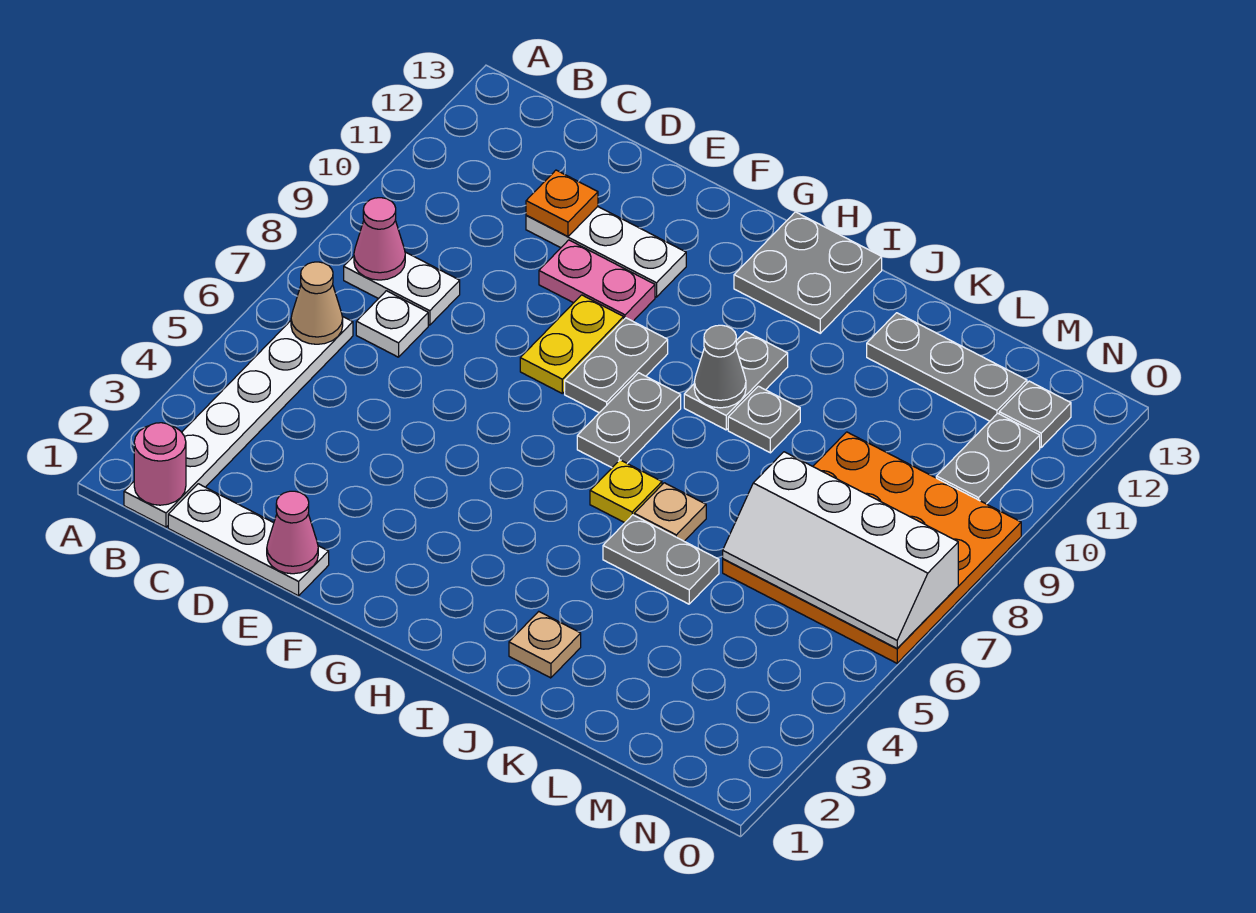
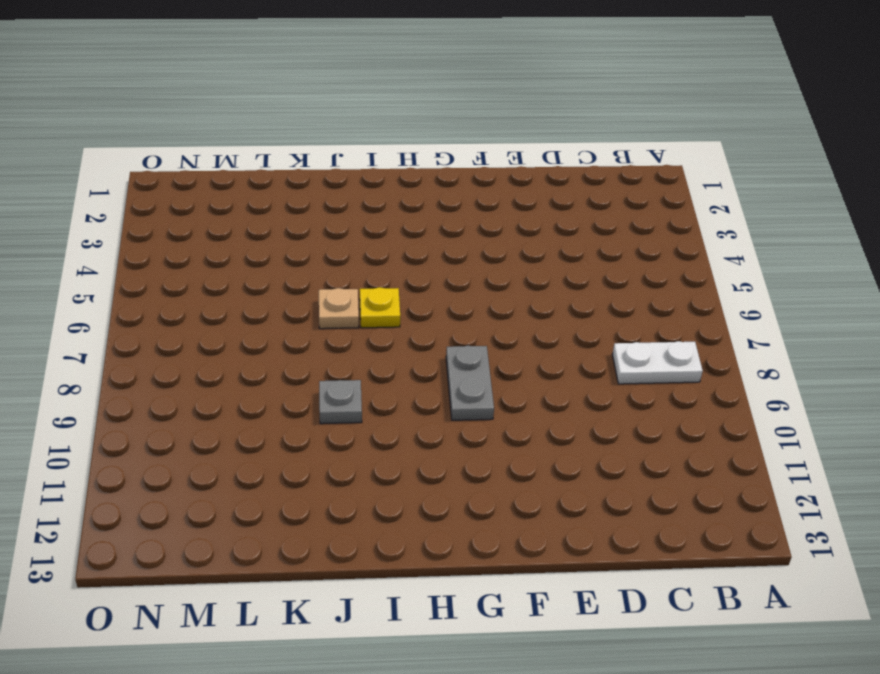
none -> white 1x6 plate [124,316,353,527]
none -> white 1x3 plate [168,484,329,596]
none -> white 1x1 plate [356,291,428,357]

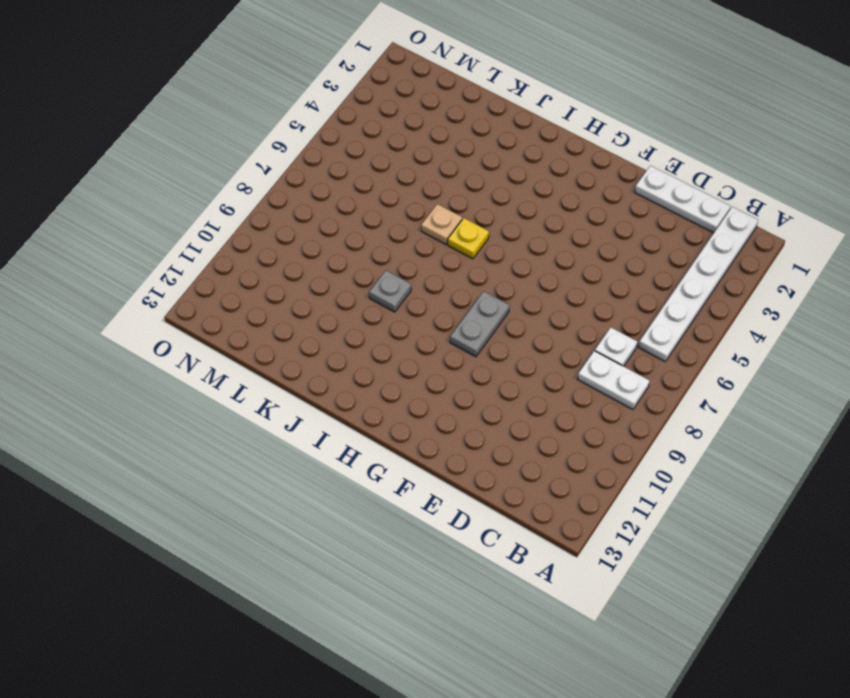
none -> white 1x3 plate [526,207,686,297]
none -> pink 1x2 plate [539,240,655,321]
none -> yellow 1x2 plate [520,295,624,393]

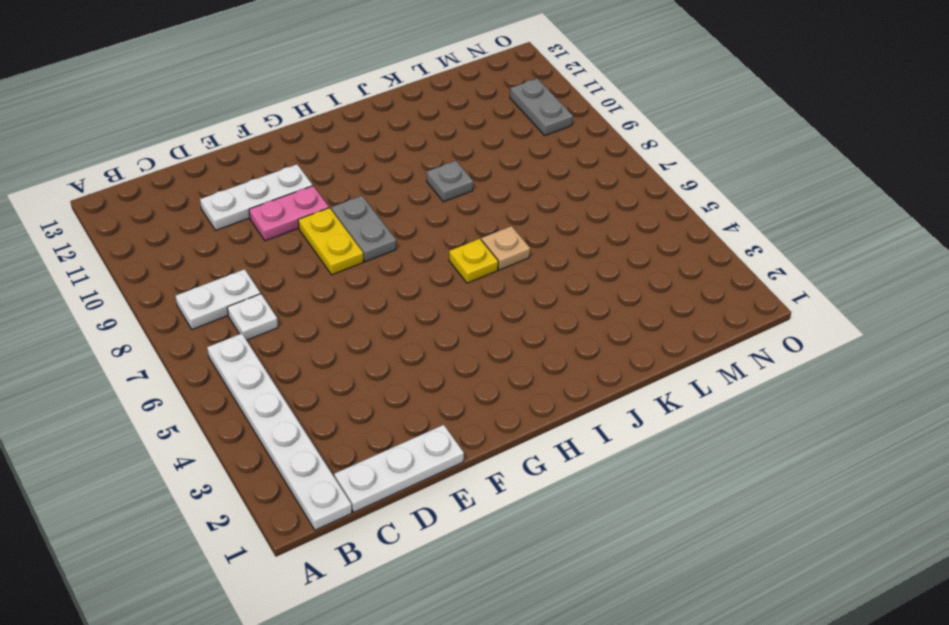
none -> grey 1x2 plate [577,373,681,468]
none -> grey 2x2 plate [734,212,882,333]
none -> grey 1x2 plate [684,331,788,430]

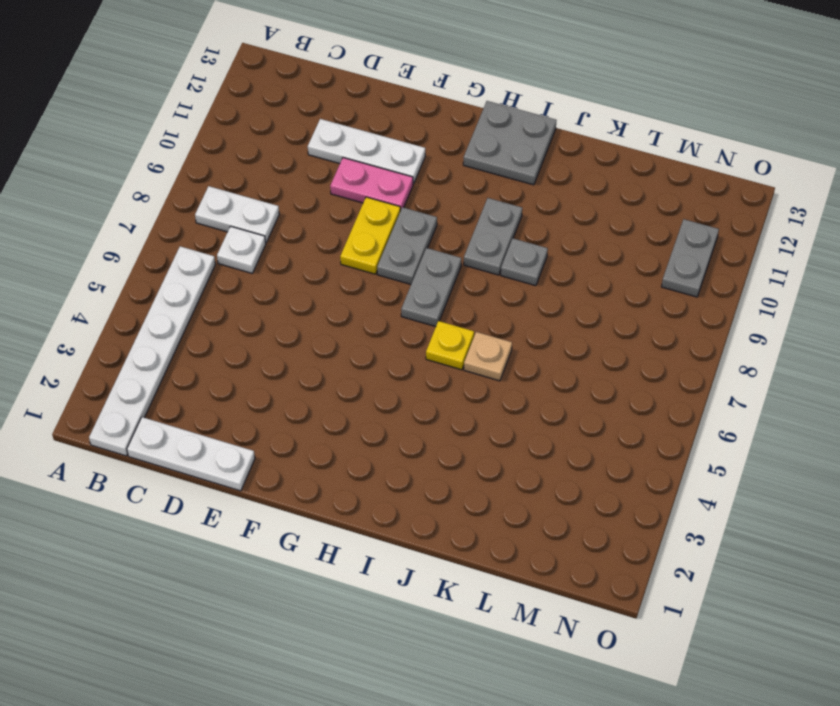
none -> tan 1x1 plate [509,612,581,678]
none -> grey 1x2 plate [603,515,719,604]
none -> grey 1x3 plate [867,313,1027,421]

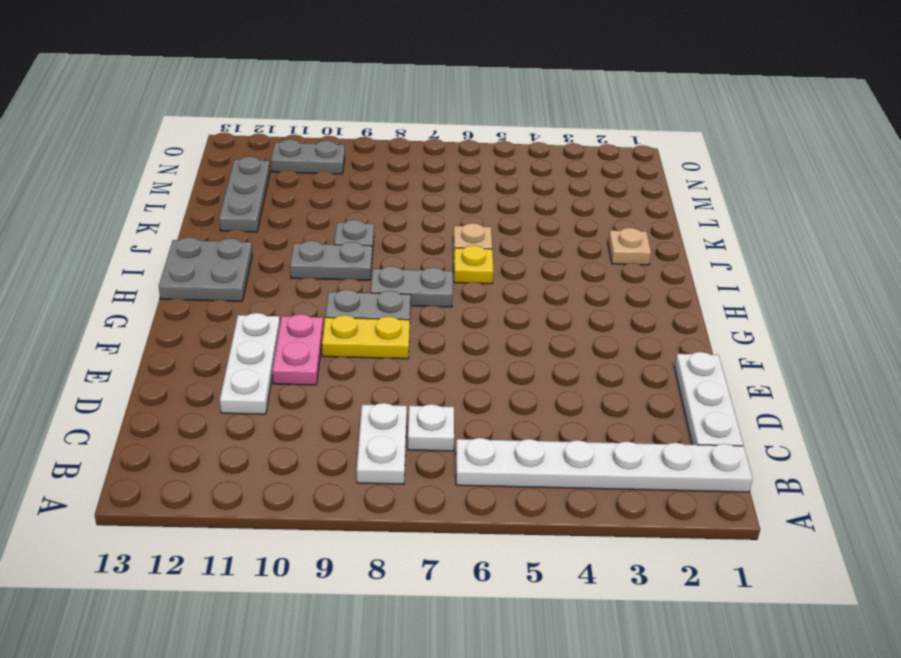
none -> grey 1x2 plate [603,515,719,604]
none -> orange 4x4 plate [723,432,1021,663]
none -> grey 1x1 plate [999,381,1071,447]

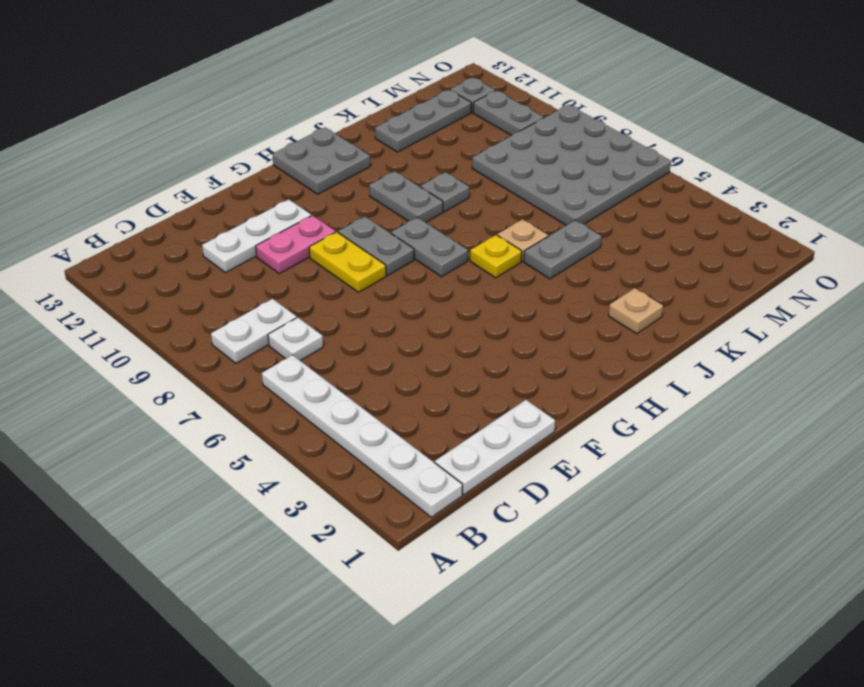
grey 4x4 plate [472,105,671,225] -> orange 4x4 plate [723,432,1021,663]
none -> pink 1x1 round brick [134,423,186,505]
none -> tan 1x1 cone [291,262,343,344]
none -> pink 1x1 cone [354,198,405,280]

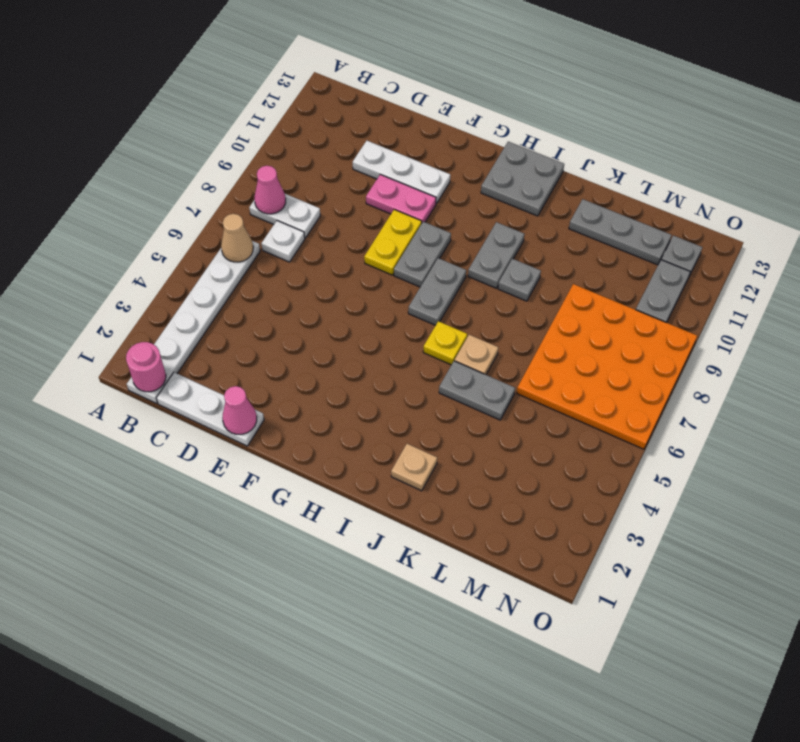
none -> orange 1x1 plate [526,170,598,236]
none -> grey 1x1 cone [694,325,746,408]
none -> white 2x4 slope [723,452,958,649]

